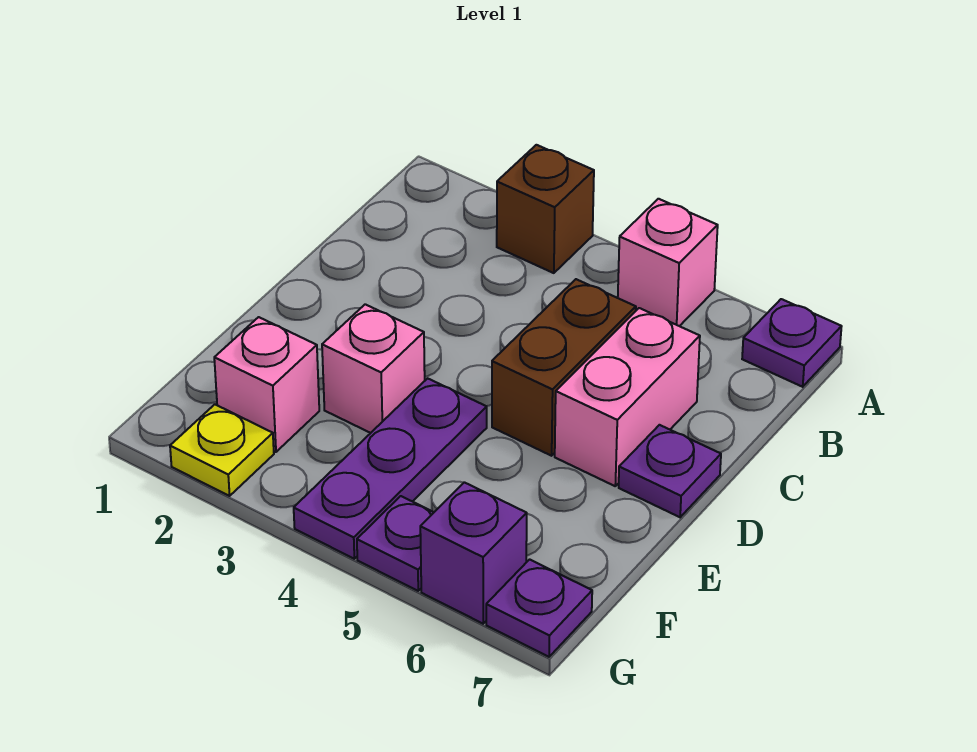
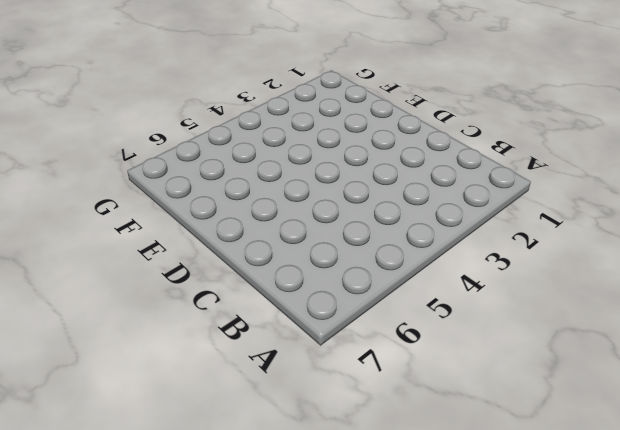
none -> brown 1x1 brick [497,145,594,273]
none -> pink 1x1 brick [618,199,718,326]
none -> purple 1x1 plate [742,299,842,387]

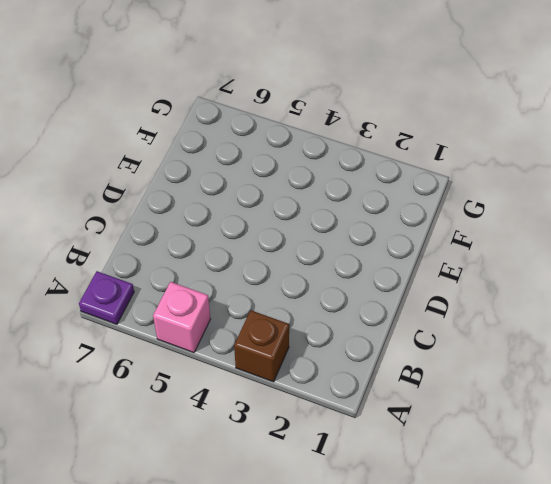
none -> brown 1x2 brick [492,279,636,456]
none -> pink 1x2 brick [555,308,700,486]
none -> purple 1x1 plate [619,425,721,517]

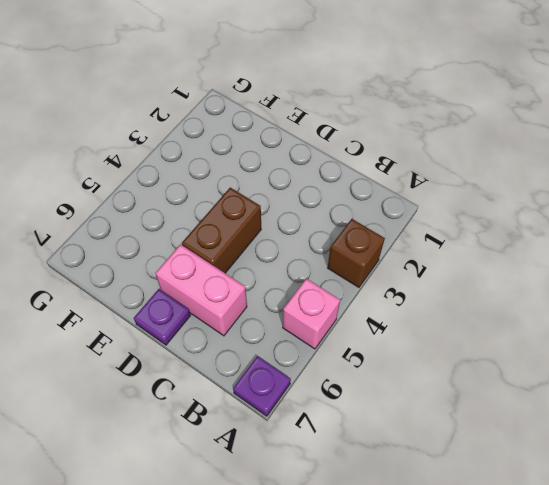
brown 1x2 brick [182,188,261,273] -> brown 1x2 brick turned to [492,279,636,456]
none -> pink 1x1 brick [322,304,425,433]
none -> purple 1x3 plate [294,378,487,559]
none -> pink 1x1 brick [214,317,319,452]

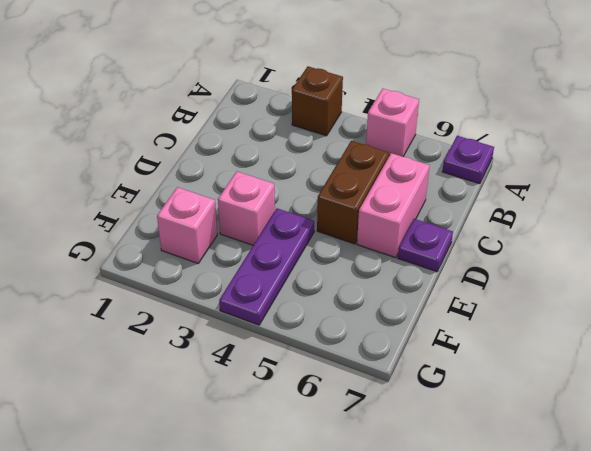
none -> yellow 1x1 plate [170,404,274,496]
none -> purple 1x1 plate [357,496,434,591]
none -> purple 1x1 brick [420,482,527,624]

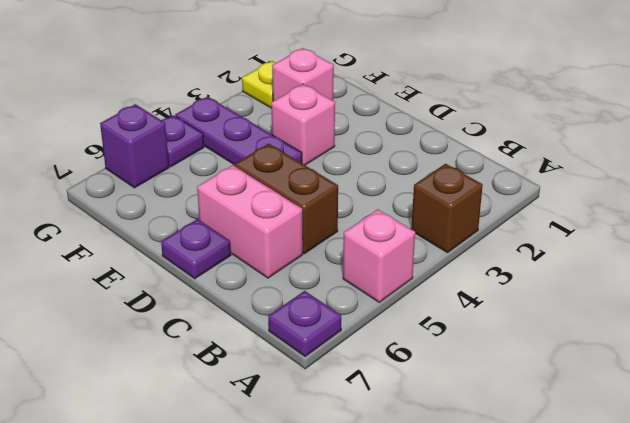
none -> purple 1x1 plate [486,559,592,657]

